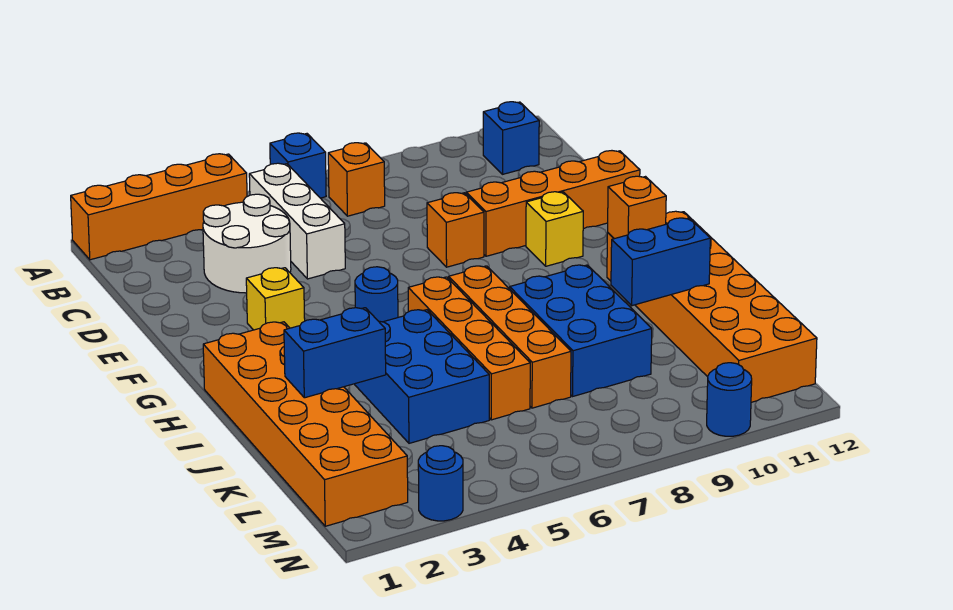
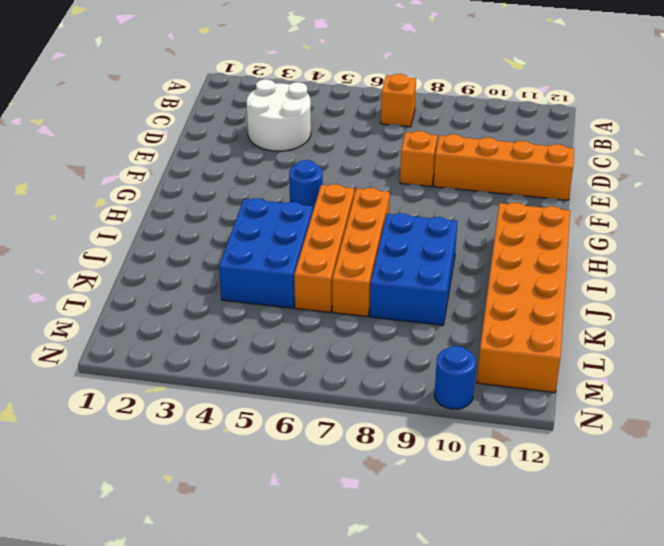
none -> orange 1x4 brick [71,154,247,260]
none -> blue 1x1 brick [270,133,326,198]
none -> white 1x3 brick [249,163,345,279]

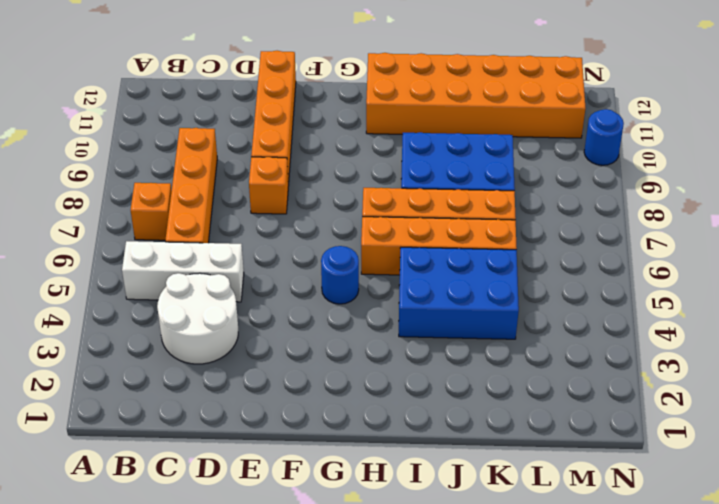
orange 1x4 brick [165,128,217,243] -> orange 1x4 brick moved to [71,154,247,260]
none -> blue 1x1 brick [270,133,326,198]
none -> blue 1x1 brick [483,102,539,174]
none -> yellow 1x1 brick [246,268,305,330]

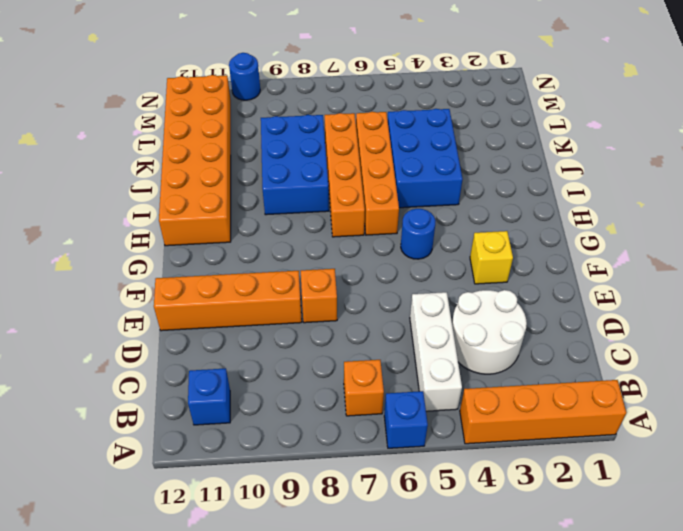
none -> yellow 1x1 brick [526,192,583,266]
none -> orange 2x6 brick [203,322,408,526]
none -> blue 1x1 round brick [418,446,463,521]

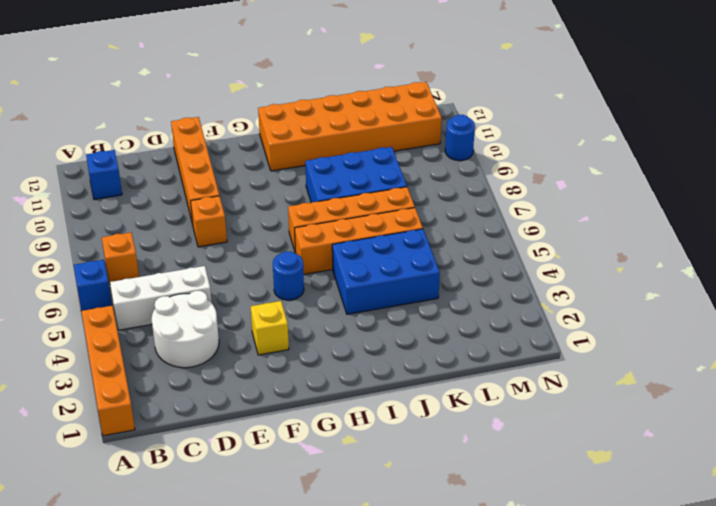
none -> yellow 1x1 brick [526,192,583,266]
none -> orange 2x6 brick [203,322,408,526]
none -> blue 1x1 round brick [418,446,463,521]

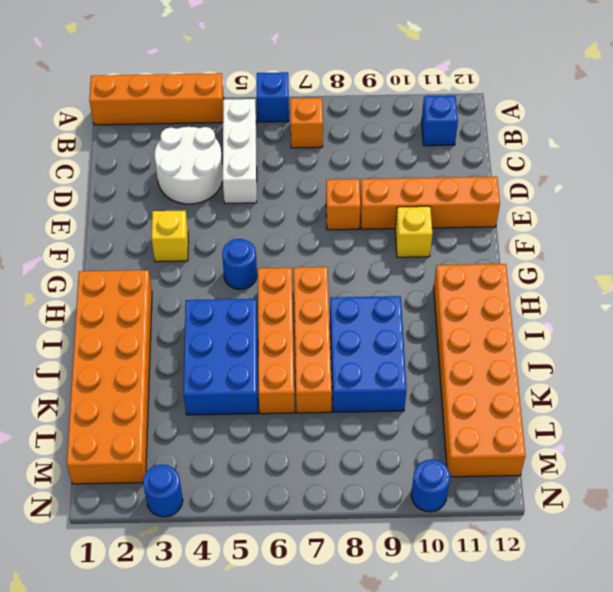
none -> orange 1x1 brick [608,176,666,239]
none -> blue 1x2 brick [284,308,386,398]
none -> blue 1x2 brick [611,218,710,306]

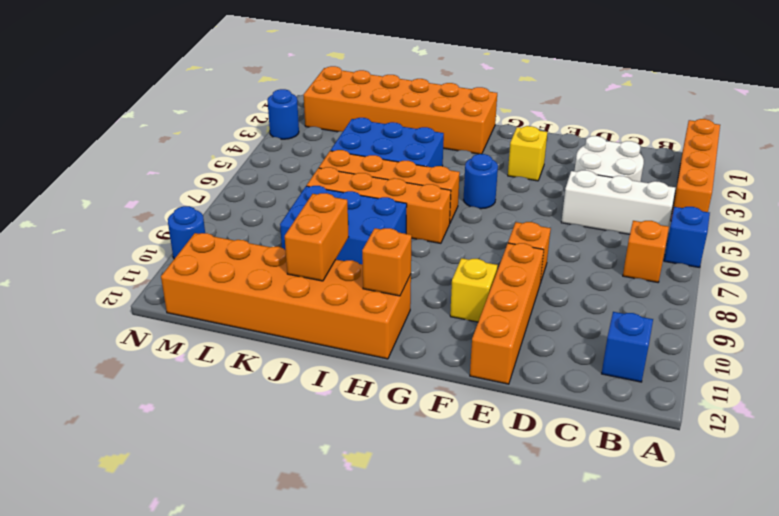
orange 1x2 brick [285,193,348,281] -> blue 1x2 brick [611,218,710,306]
none -> blue 1x2 brick [284,308,386,398]

